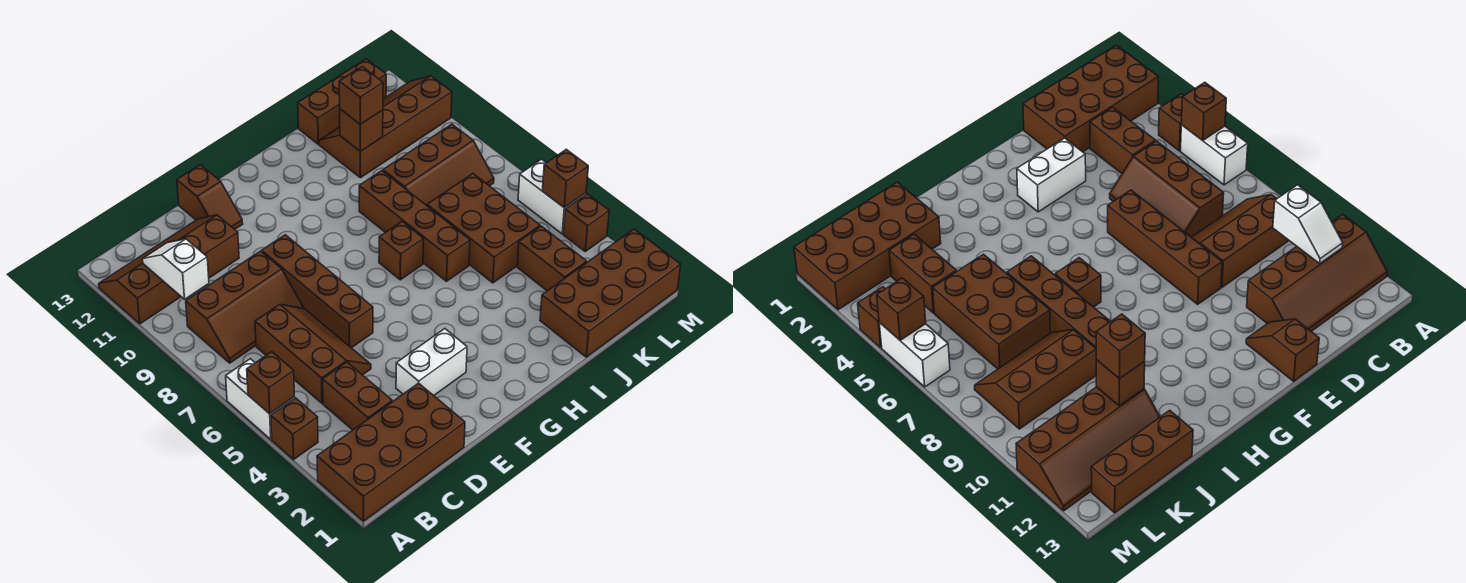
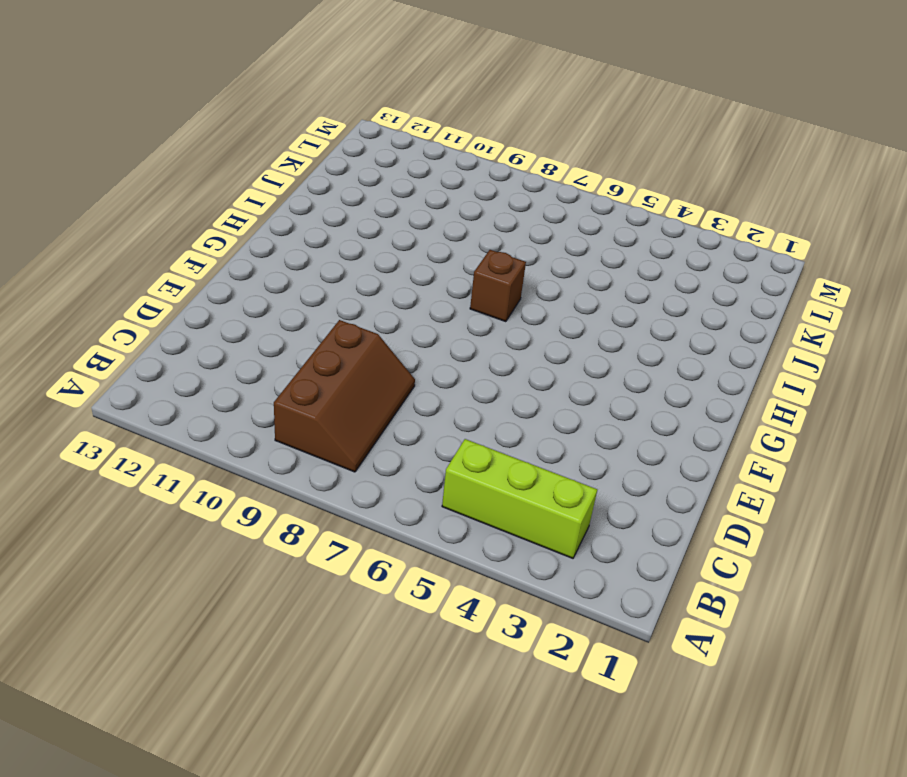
lime 1x3 brick [442,439,597,558] -> none
none -> brown 2x4 brick [317,383,465,521]
none -> brown 1x1 brick [271,398,318,460]
none -> white 1x2 brick [226,359,295,439]

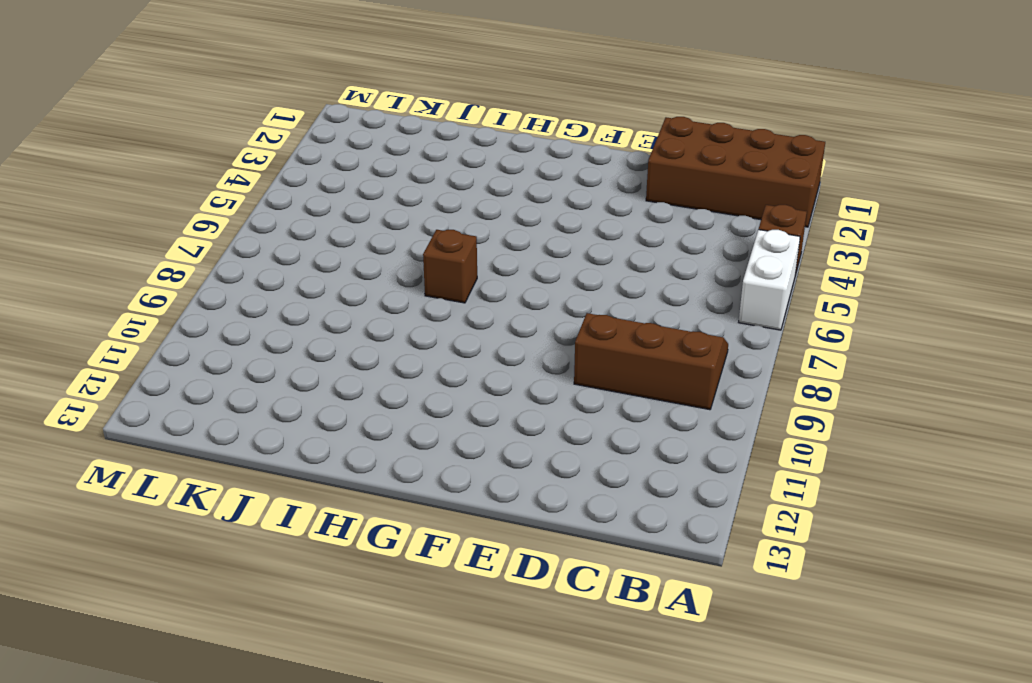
none -> brown 2x4 slope [99,215,239,324]
none -> brown 1x2 brick [323,362,392,430]
none -> brown 2x3 slope [255,304,371,403]

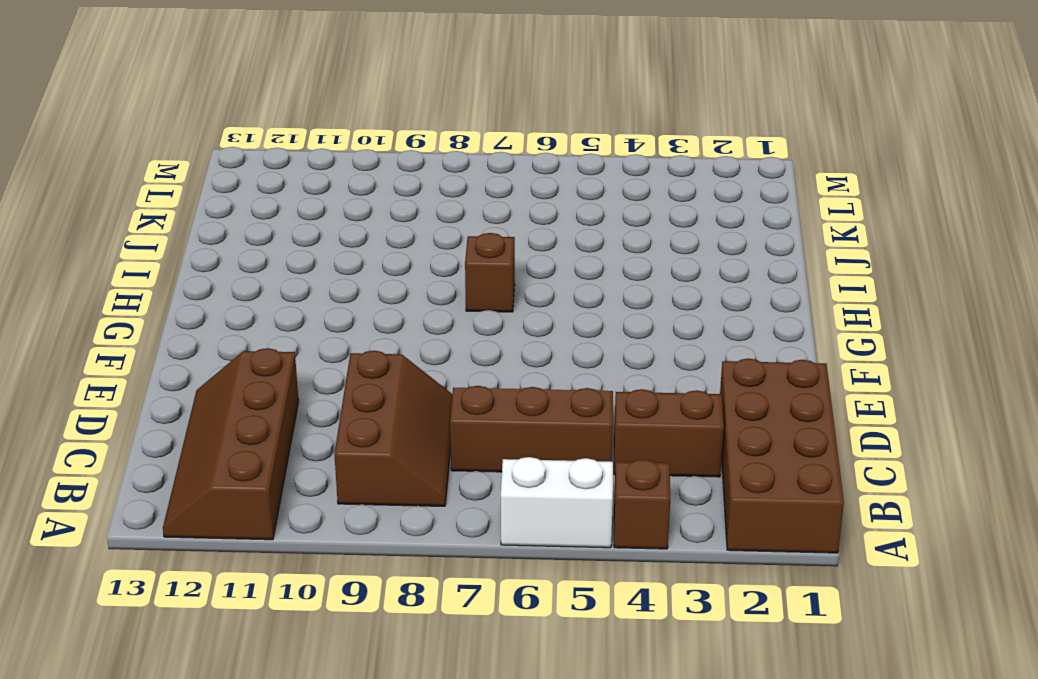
none -> white 1x2 brick [396,329,467,396]
none -> brown 1x4 brick [262,235,373,348]
none -> brown 1x2 slope [177,165,243,229]

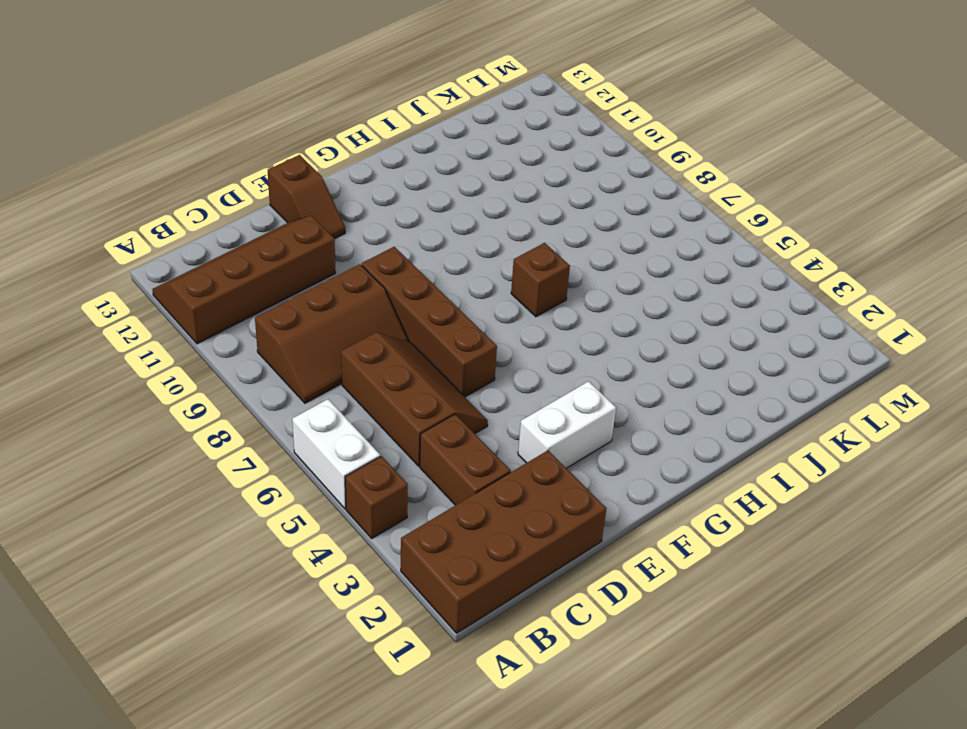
none -> brown 1x4 brick [359,171,470,281]
none -> brown 2x4 brick [540,229,681,357]
none -> brown 2x3 brick [427,174,540,283]

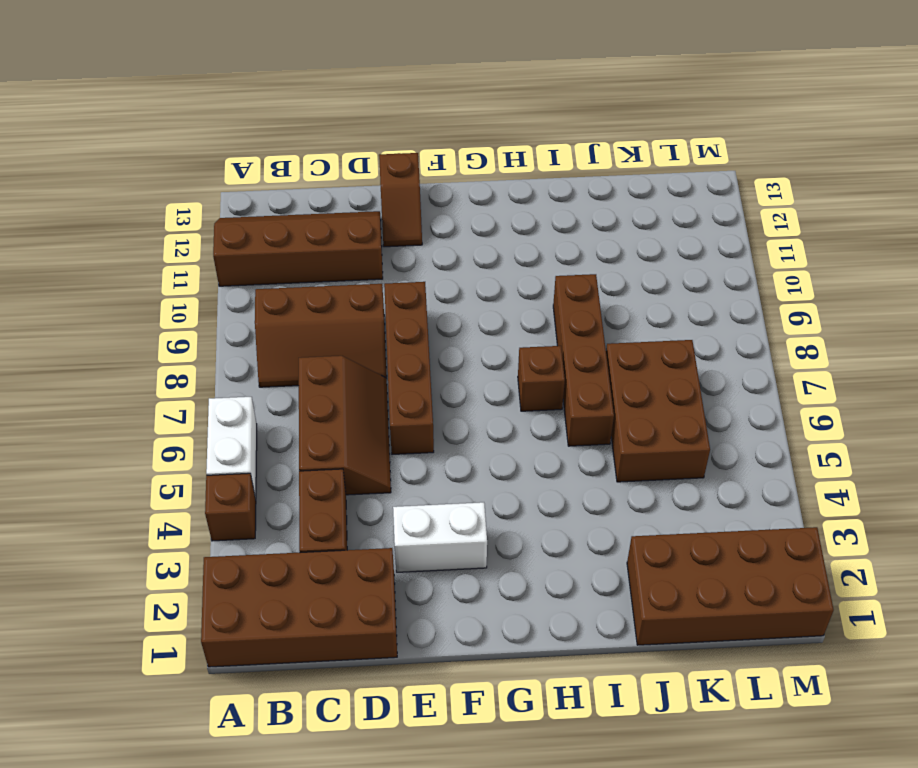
none -> brown 2x3 slope [383,124,494,206]
none -> brown 2x4 slope [319,76,452,178]
none -> brown 1x3 brick [298,59,386,144]

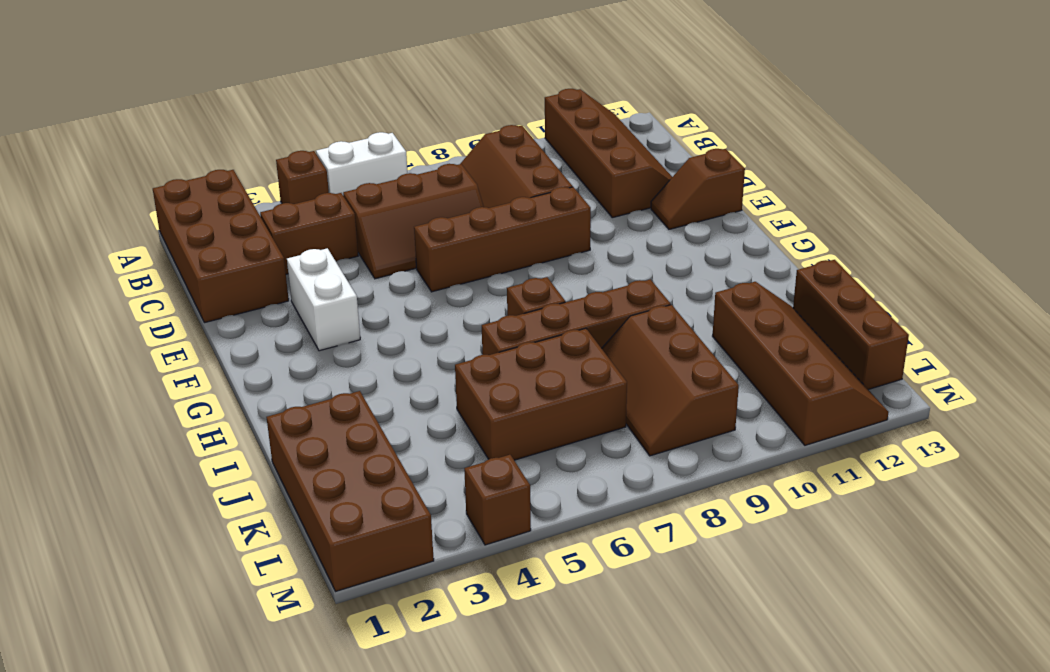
none -> brown 1x2 brick [517,226,587,291]
none -> white 1x2 brick [518,159,586,234]
none -> brown 1x1 brick [247,352,294,414]

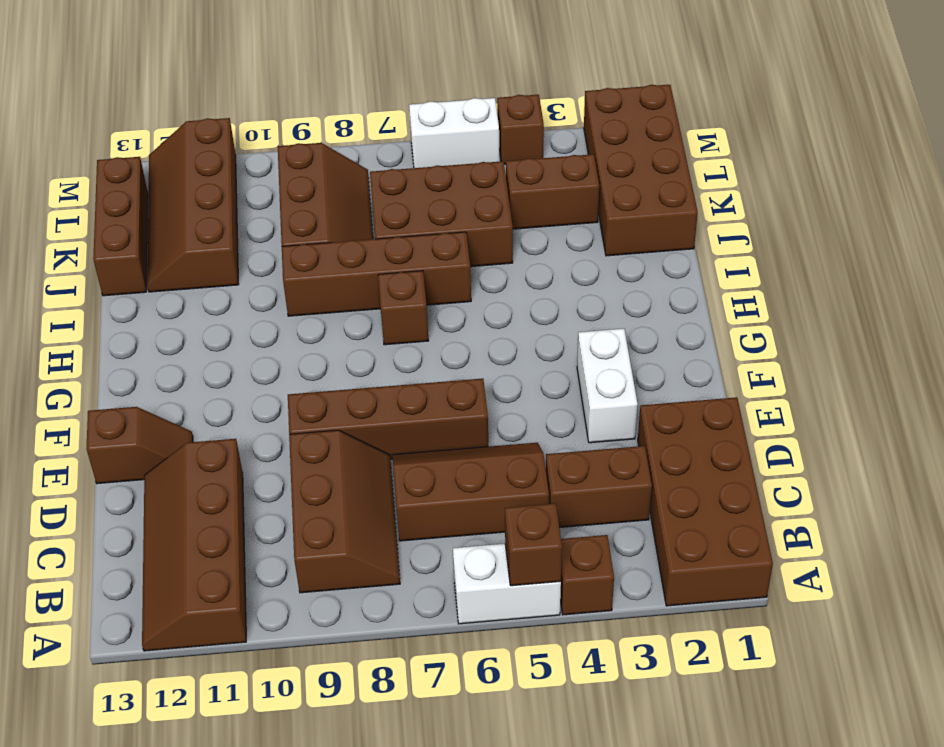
none -> white 1x2 slope [143,239,209,299]
none -> brown 1x1 brick [340,109,383,151]
none -> brown 1x1 brick [542,149,588,208]

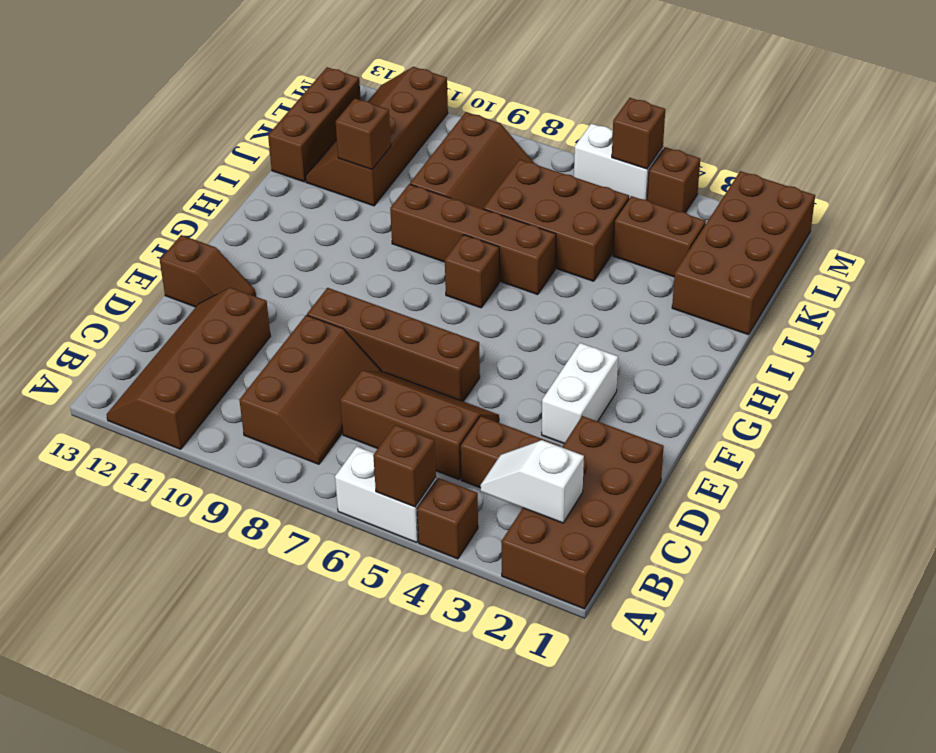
white 1x2 slope [481,440,584,523] -> white 1x2 slope moved to [143,239,209,299]
none -> brown 1x1 brick [339,67,383,124]

